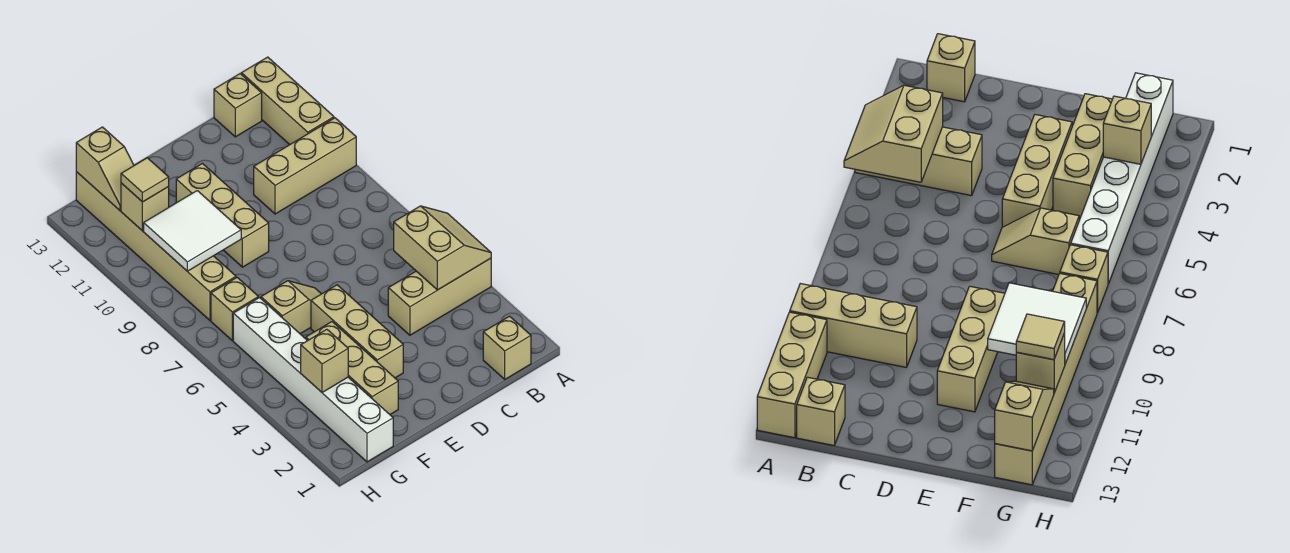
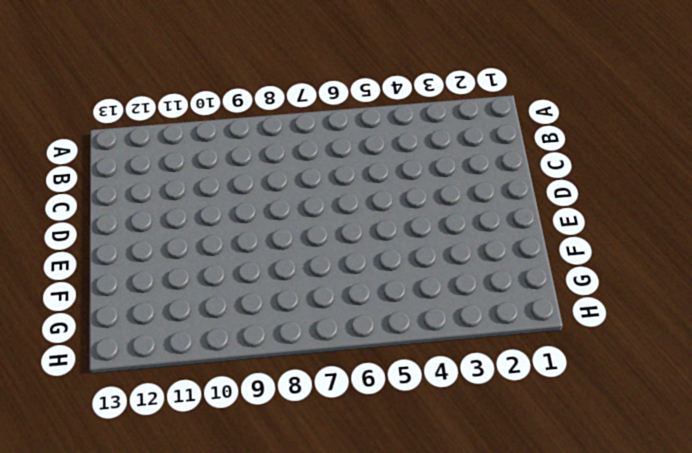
none -> tan 1x3 brick [388,258,491,335]
none -> tan 1x3 brick [254,118,356,214]
none -> tan 1x3 brick [241,57,334,145]

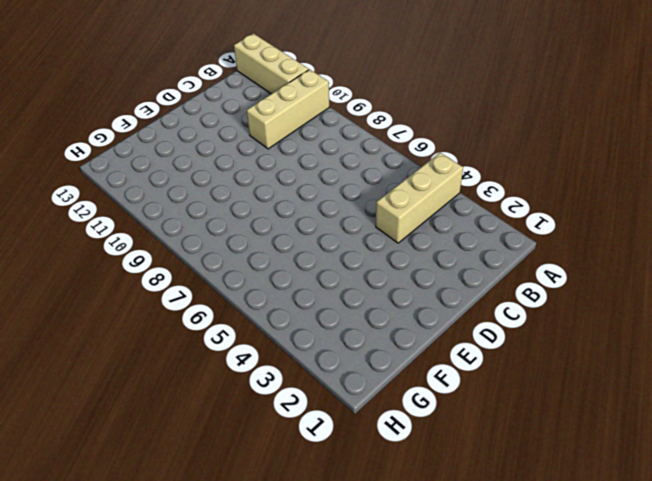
none -> tan 1x1 brick [483,316,531,379]
none -> tan 1x1 brick [214,74,262,137]
none -> tan 1x3 brick [311,285,403,378]

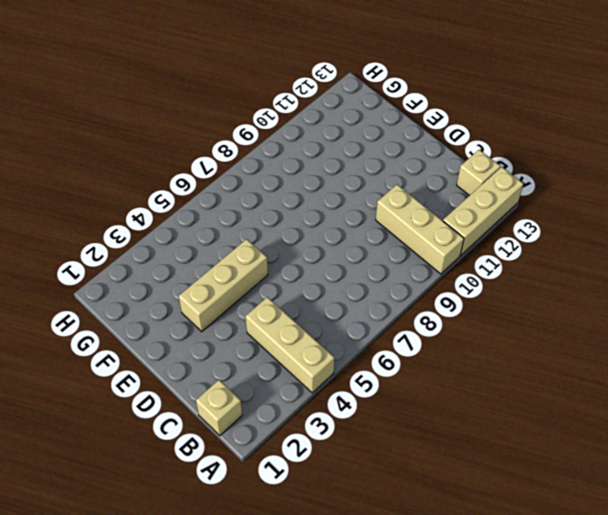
none -> tan 1x2 slope [261,281,321,334]
none -> tan 1x3 brick [176,164,269,267]
none -> tan 1x3 brick [306,322,398,414]

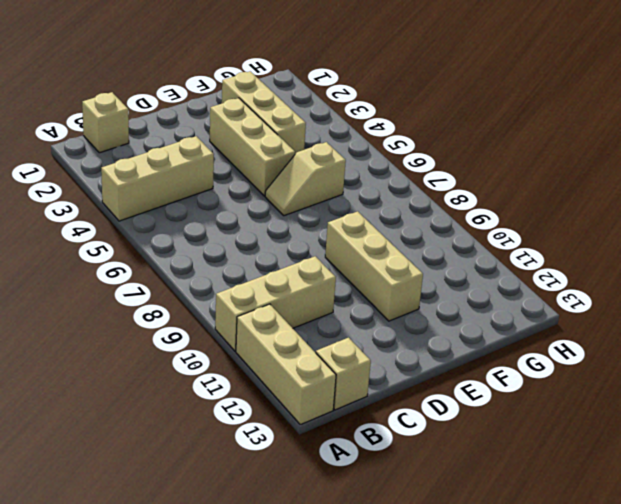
none -> white 1x6 brick [233,298,393,462]
none -> tan 1x1 brick [211,278,259,341]
none -> tan 1x6 brick [76,172,236,320]

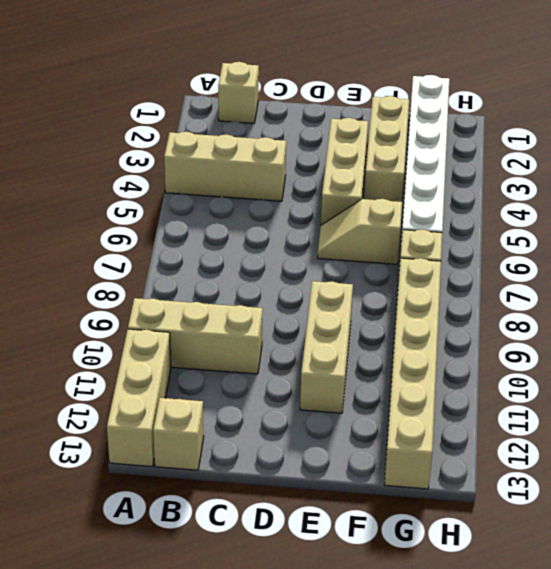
none -> tan 2x2 slope [394,206,491,290]
none -> white 2x2 tile [144,191,241,271]
none -> tan 1x1 brick [301,329,348,393]

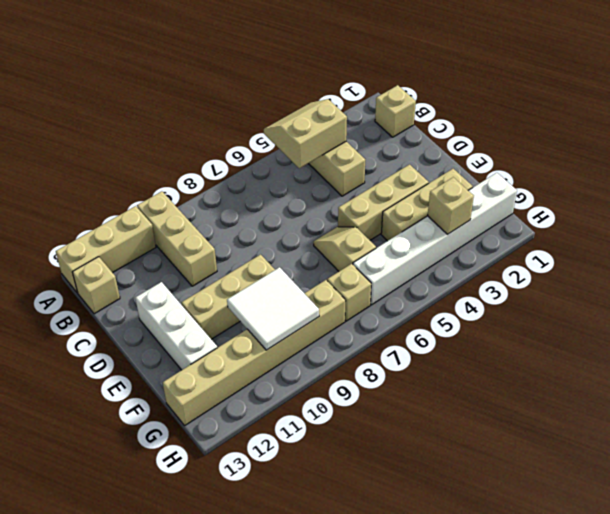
white 1x3 brick [135,282,217,370] -> none
none -> tan 1x1 brick [121,183,169,231]
none -> tan 1x2 slope [76,127,134,210]
none -> tan 1x1 tile [121,158,169,202]

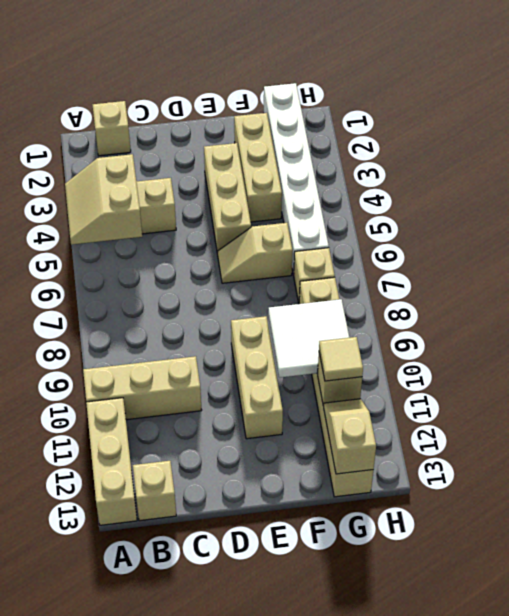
none -> tan 1x1 brick [301,329,348,393]

